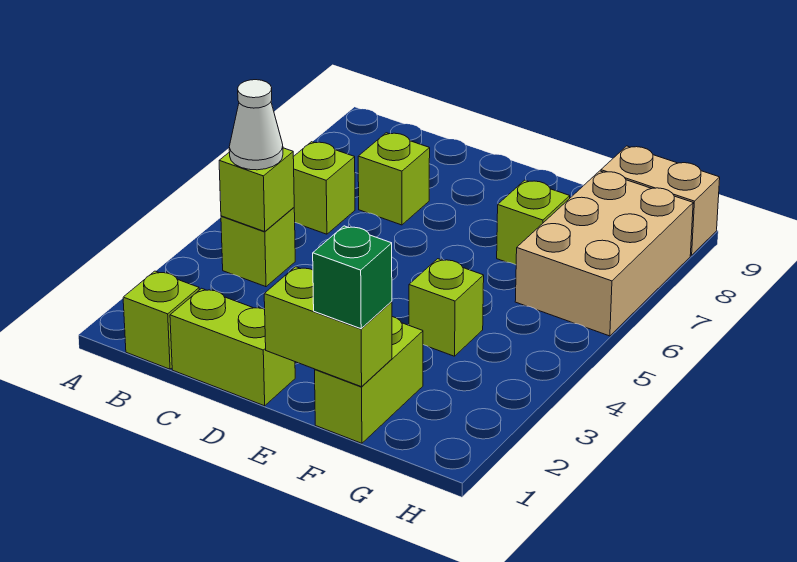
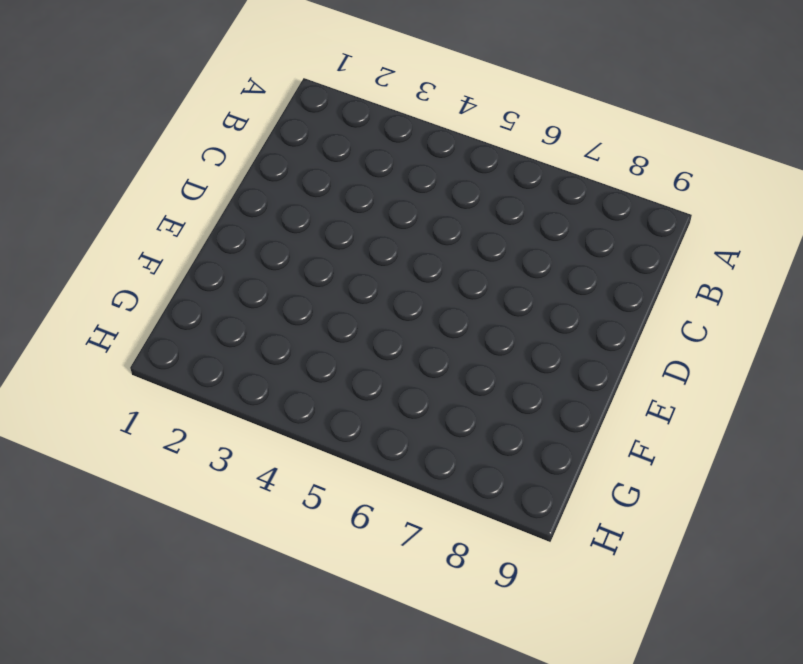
none -> lime 1x1 brick [123,271,199,369]
none -> lime 1x1 brick [221,208,295,287]
none -> lime 1x1 brick [293,142,355,234]

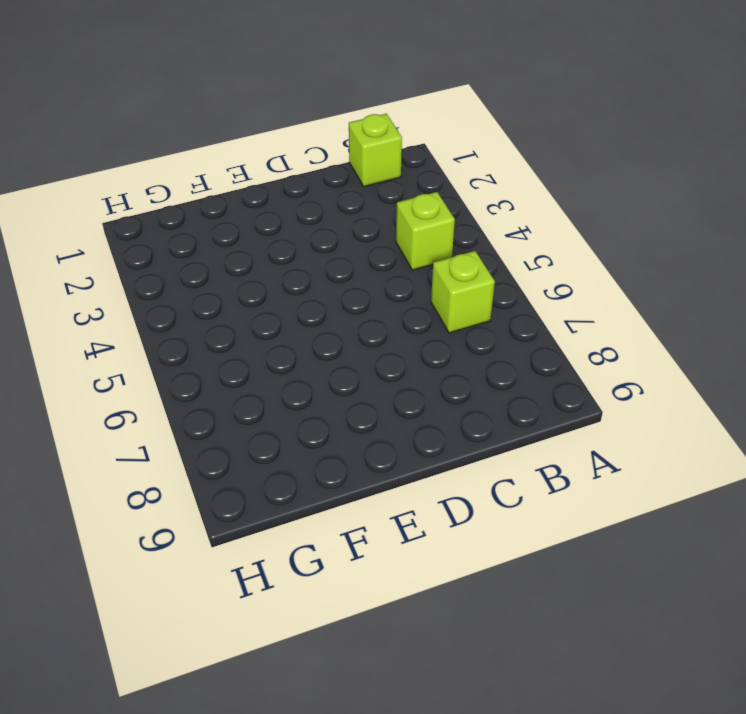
none -> lime 1x2 brick [170,288,295,406]
none -> lime 1x1 brick [358,133,430,225]
none -> lime 1x2 brick [315,317,423,443]

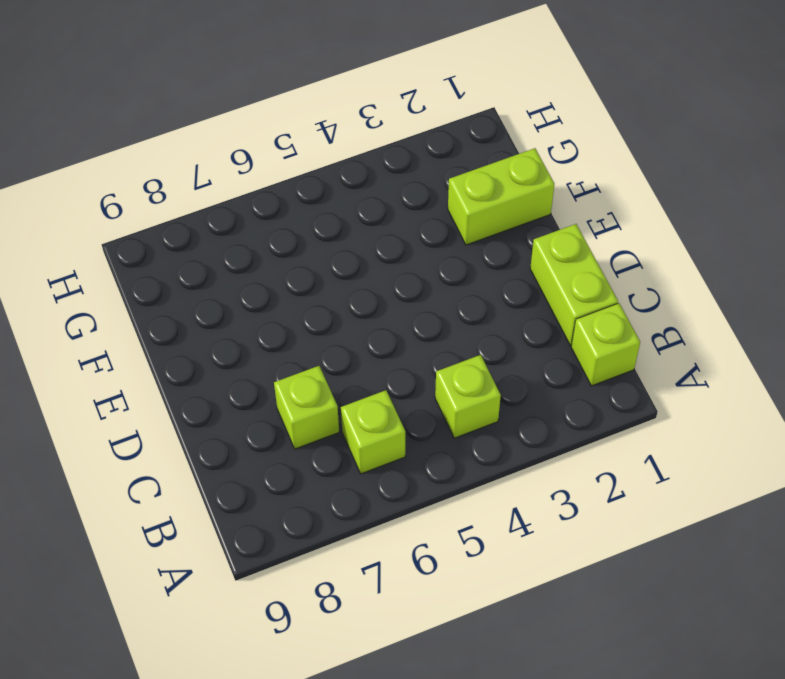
none -> lime 1x1 brick [409,259,484,356]
none -> lime 1x1 brick [497,180,570,265]
none -> tan 2x3 brick [515,171,693,336]

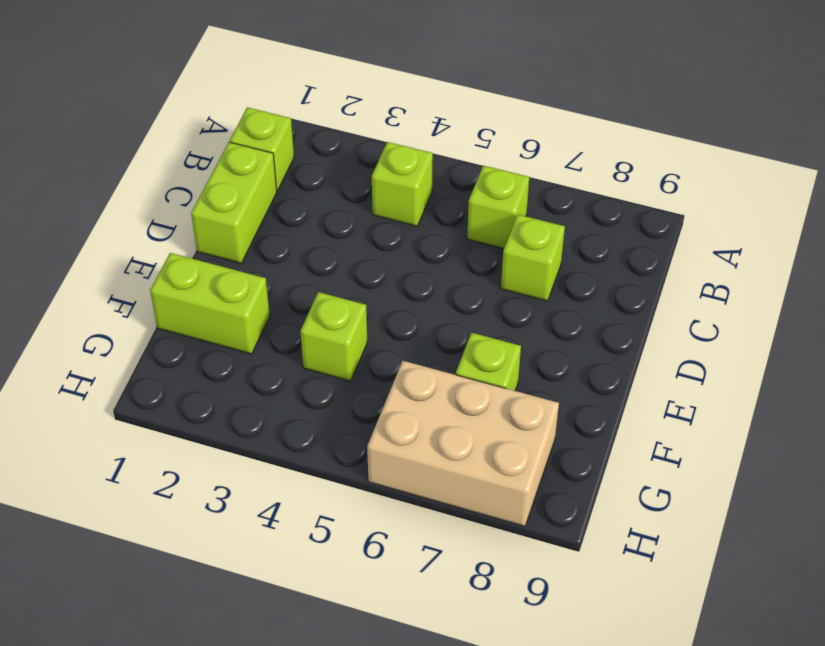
none -> tan 1x2 brick [601,146,720,255]
none -> lime 1x1 brick [219,148,294,231]
none -> lime 1x2 brick [264,267,392,387]

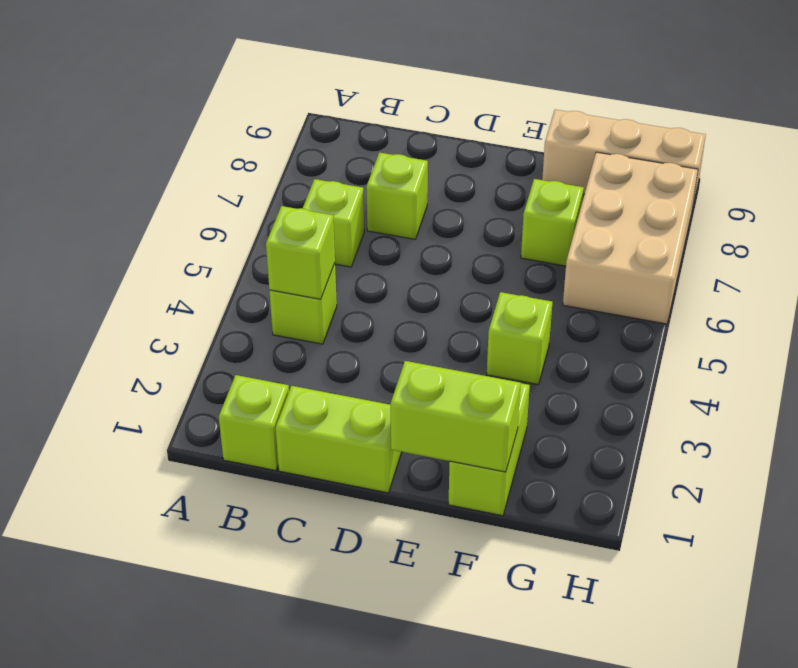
tan 1x3 brick [542,110,706,209] -> tan 1x2 brick [601,146,720,255]
none -> white 1x1 cone [229,80,283,170]
none -> green 1x1 brick [313,226,392,329]

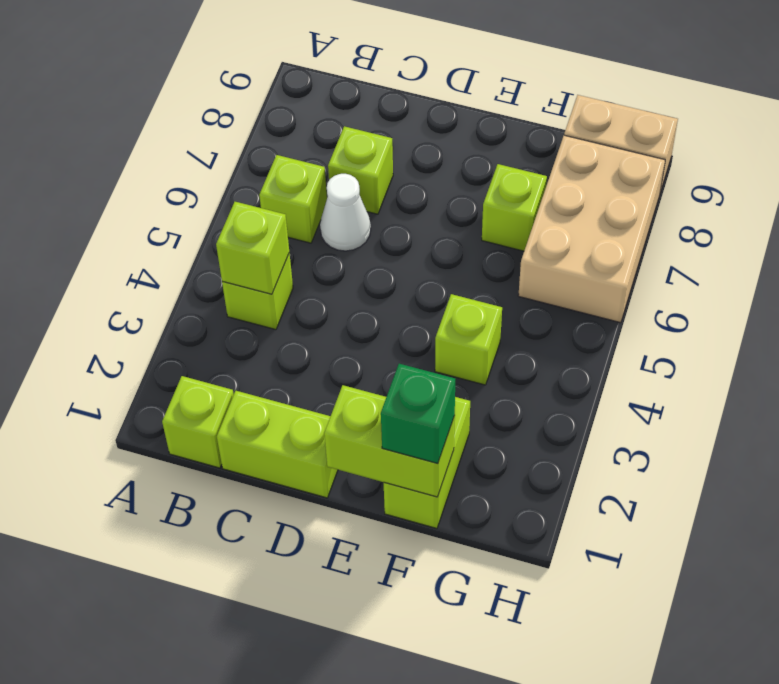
white 1x1 cone [320,174,371,251] -> white 1x1 cone moved to [229,80,283,170]

